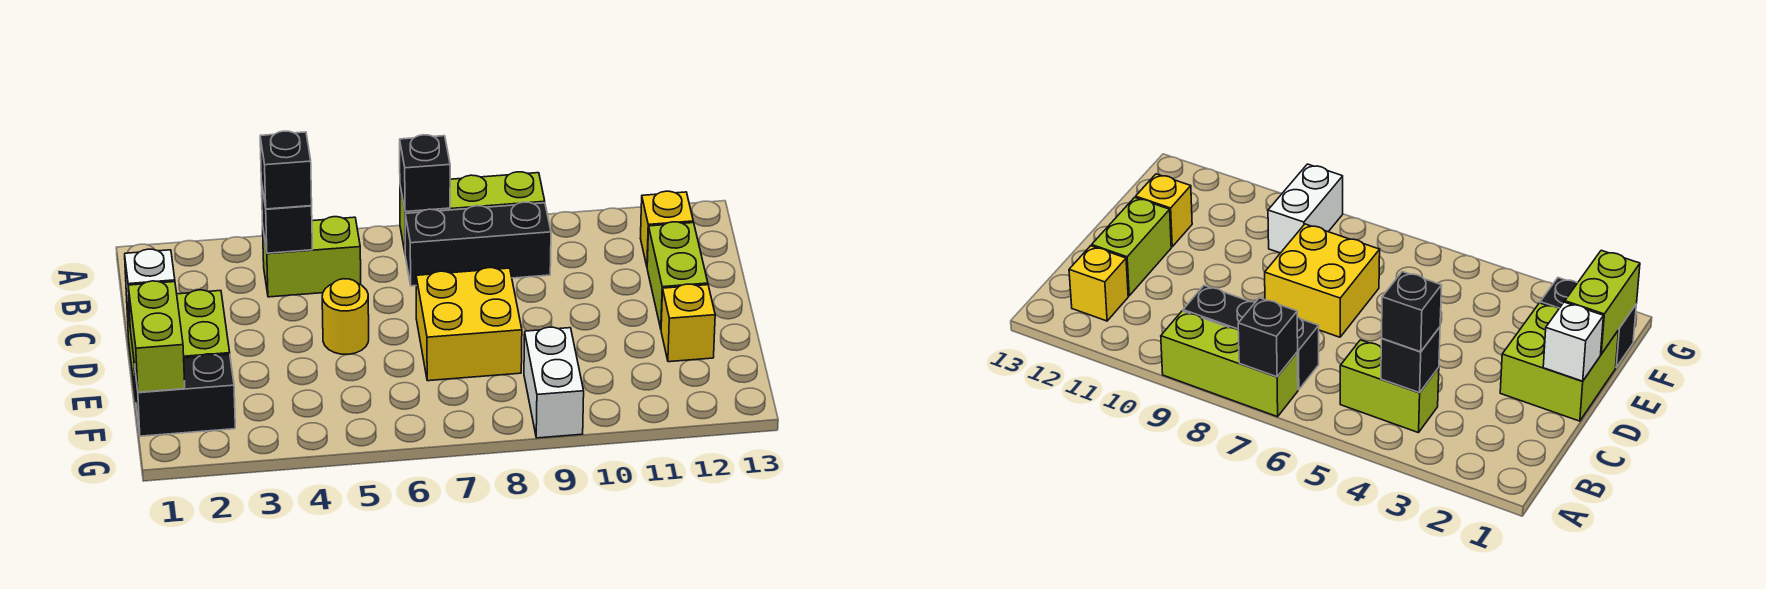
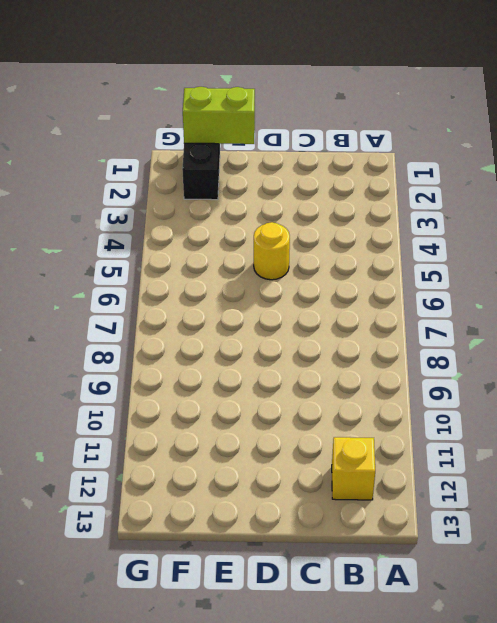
none -> lime 1x3 brick [400,172,545,251]
none -> lime 1x2 brick [263,217,361,297]
none -> black 1x3 brick [405,202,551,286]

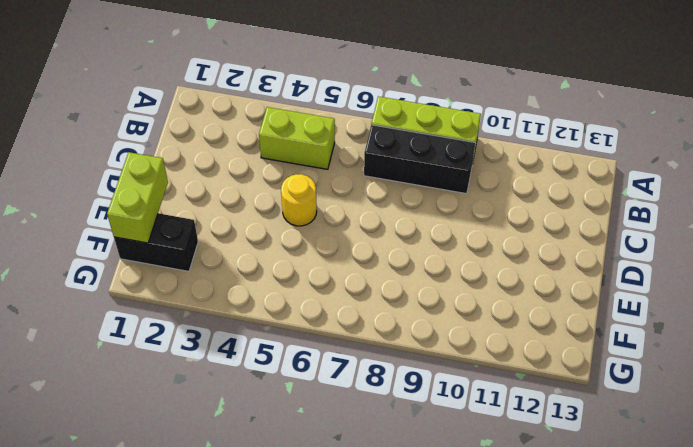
none -> yellow 1x1 brick [640,191,693,266]
none -> lime 1x2 brick [647,222,708,328]
none -> lime 2x2 brick [127,290,230,399]

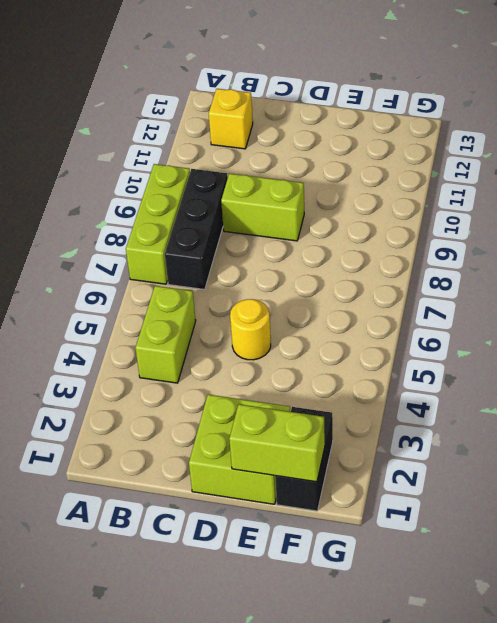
lime 1x2 brick [221,173,304,241] -> lime 1x2 brick moved to [647,222,708,328]
none -> yellow 2x2 brick [416,268,522,381]
none -> yellow 1x1 brick [661,284,715,362]
none -> white 1x2 brick [524,327,584,438]

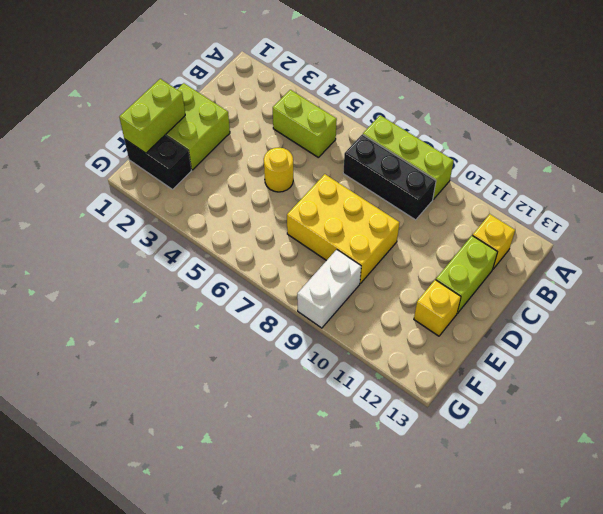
yellow 2x3 brick [287,174,399,283] -> yellow 2x2 brick [416,268,522,381]
none -> black 1x1 brick [400,135,450,212]
none -> black 1x1 brick [261,181,312,253]
none -> white 1x1 brick [125,249,175,322]

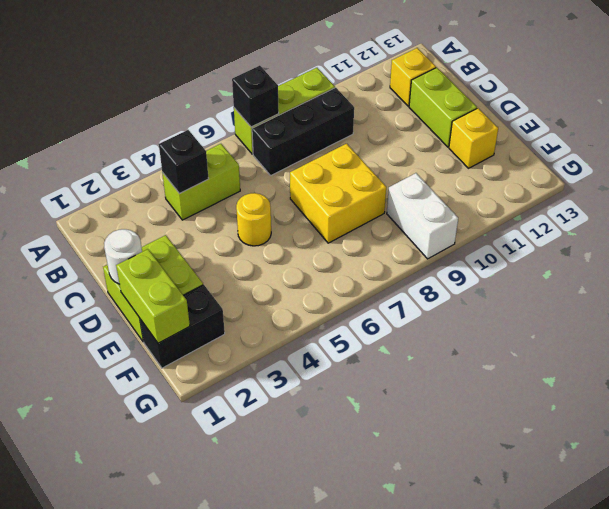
white 1x1 round brick [104,229,142,284] -> white 1x1 brick [125,249,175,322]
none -> black 1x1 brick [260,131,312,209]

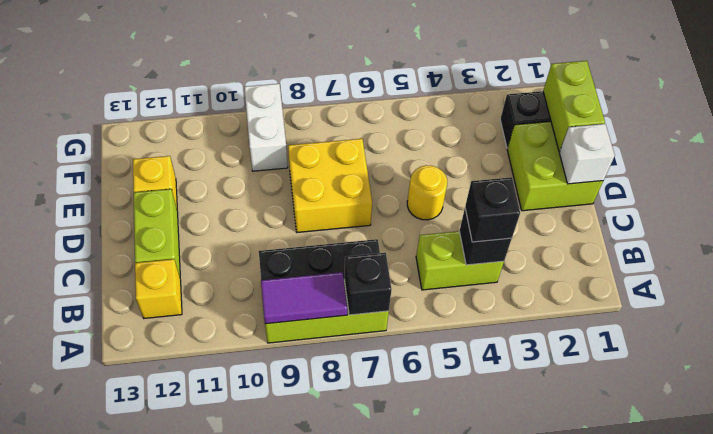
purple 1x2 tile [261,272,347,324] -> none

